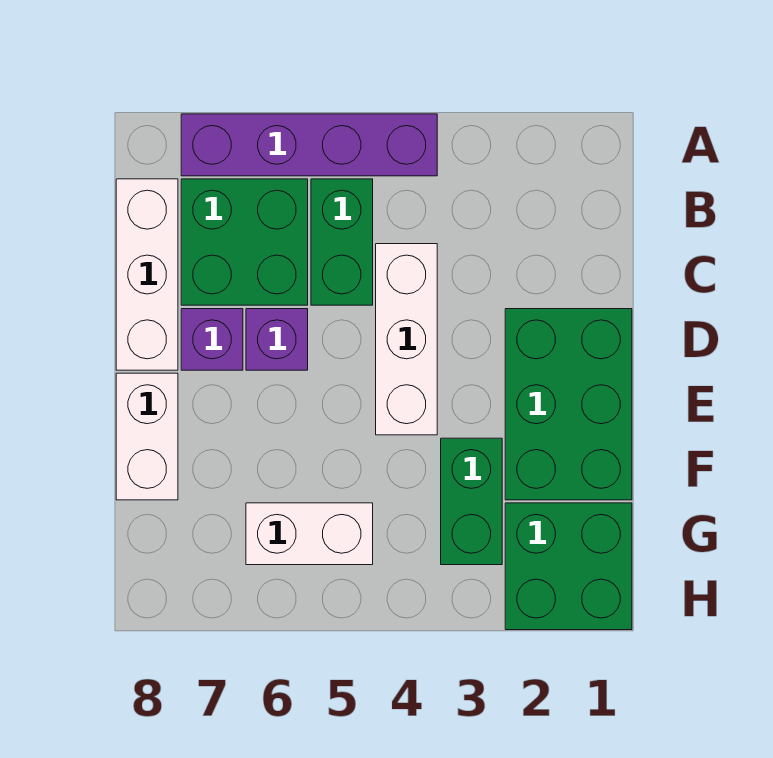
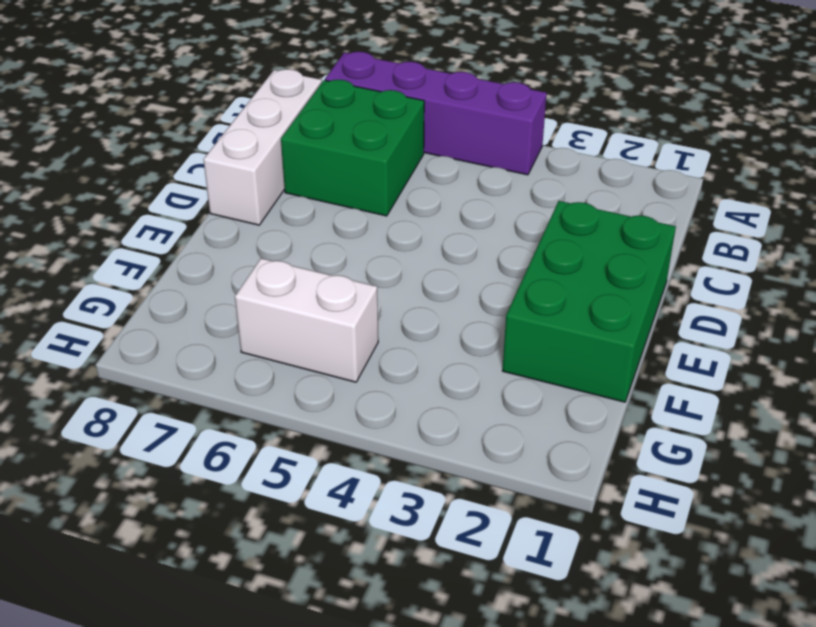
none -> green 1x2 brick [311,179,373,305]
none -> white 1x3 brick [376,244,437,435]
none -> purple 1x1 brick [246,309,308,370]

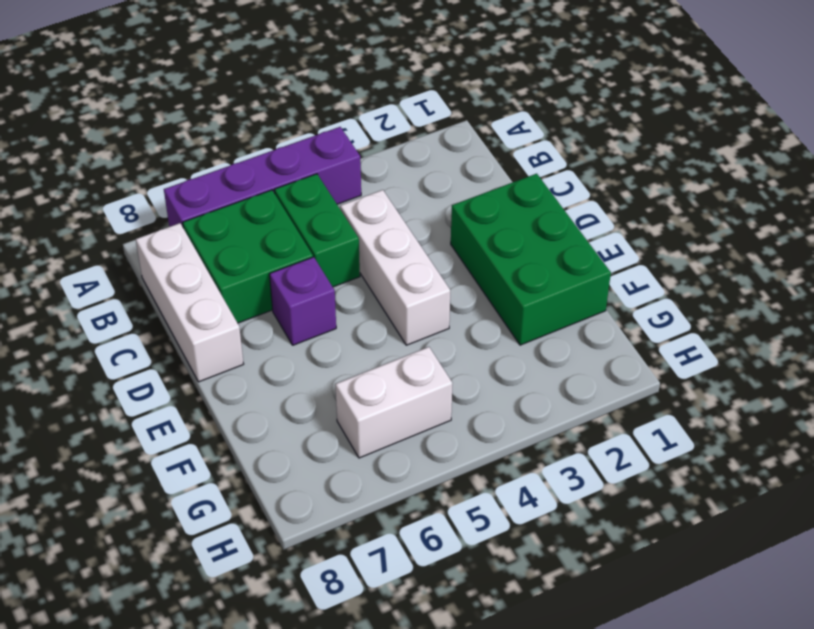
none -> purple 1x1 brick [181,309,243,370]
none -> white 1x2 brick [116,373,178,500]
none -> green 1x2 brick [441,438,502,565]

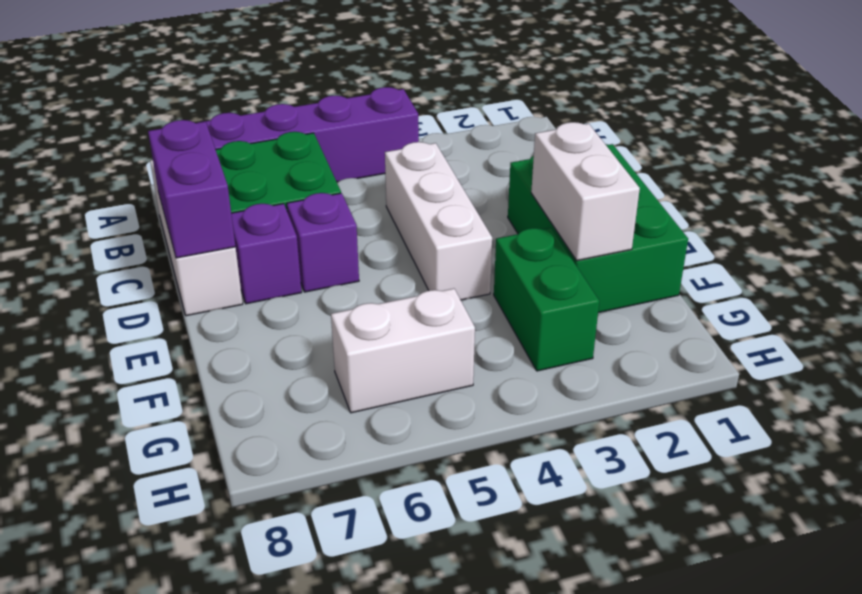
purple 1x2 brick [148,120,235,258] -> none
white 1x2 brick [531,122,640,261] -> white 1x2 brick moved to [116,373,178,500]
none -> green 1x2 brick [311,179,373,305]
none -> green 2x2 brick [505,503,632,630]

